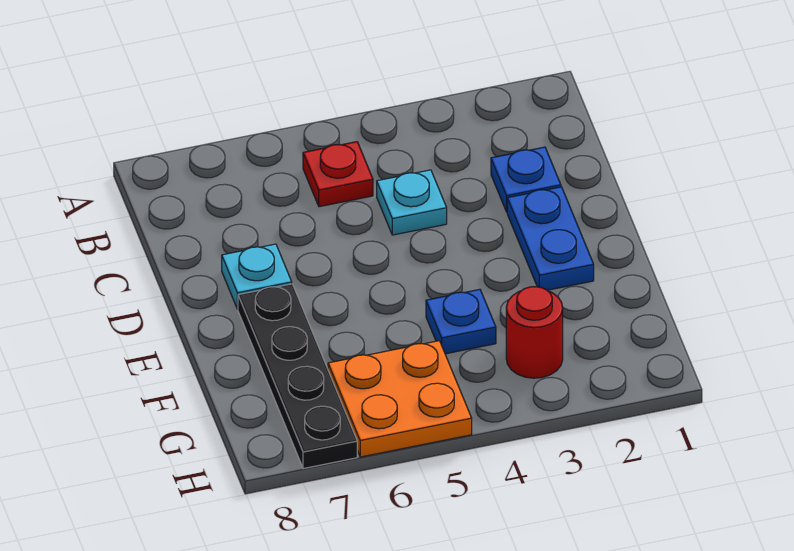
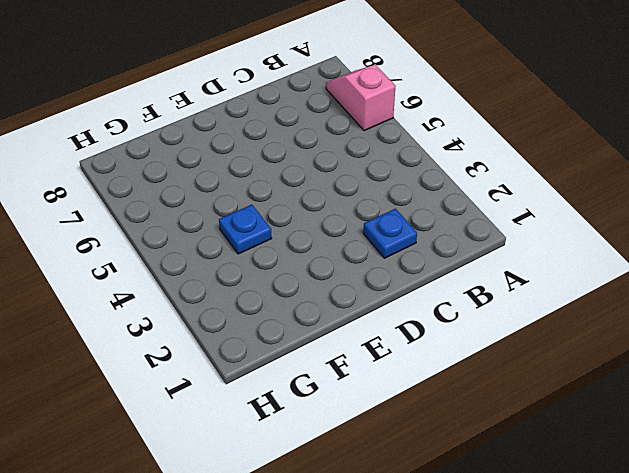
pink 1x2 slope [326,65,395,131] -> none
none -> red 1x1 plate [303,142,373,207]
none -> cyan 1x1 plate [377,170,447,235]

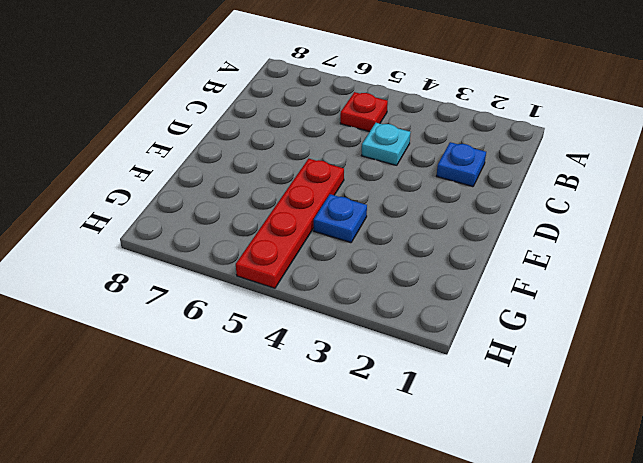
red 1x4 plate [236,159,344,288] -> orange 2x2 plate [328,341,472,457]
none -> blue 1x2 plate [507,187,594,290]
none -> cyan 1x1 plate [222,244,292,309]

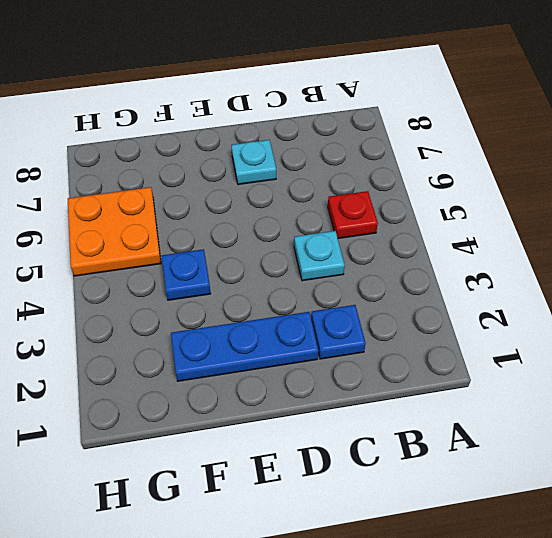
blue 1x3 plate [171,312,318,381] -> blue 1x2 plate [507,187,594,290]
none -> black 1x4 plate [238,284,357,469]
none -> red 1x1 round brick [506,287,563,378]

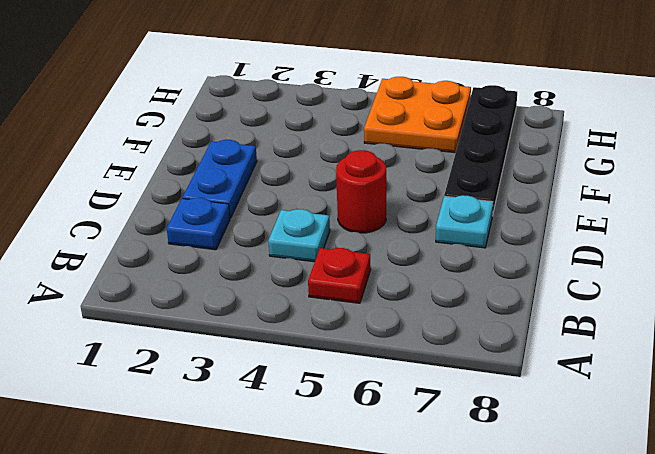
red 1x1 round brick [336,150,386,233] -> red 1x1 round brick moved to [506,287,563,378]
none -> blue 1x1 plate [426,289,496,354]

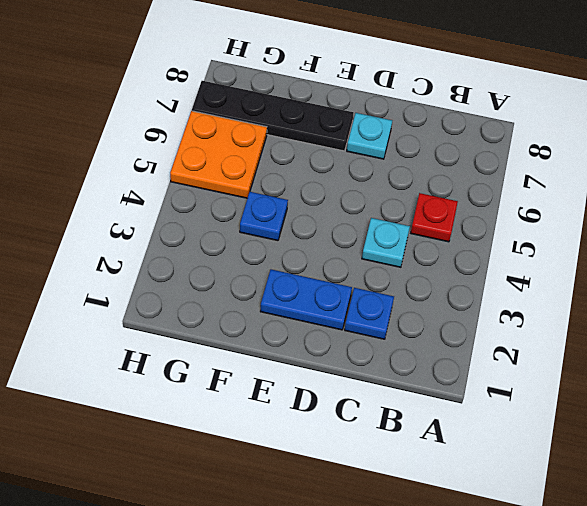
none -> red 1x1 round brick [506,287,563,378]

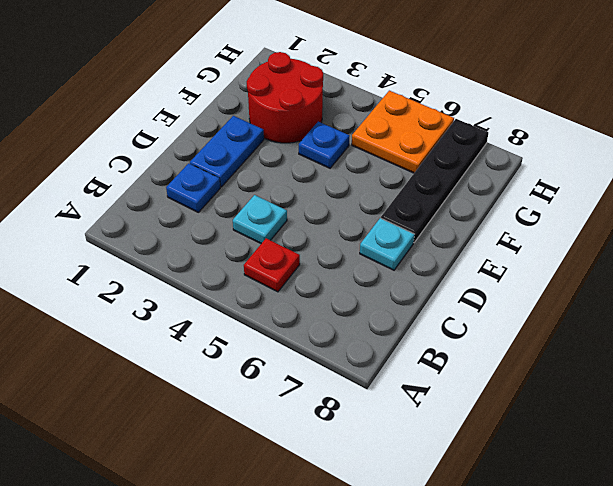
red 2x2 round brick [247,52,323,143] -> red 1x1 round brick [506,287,563,378]

